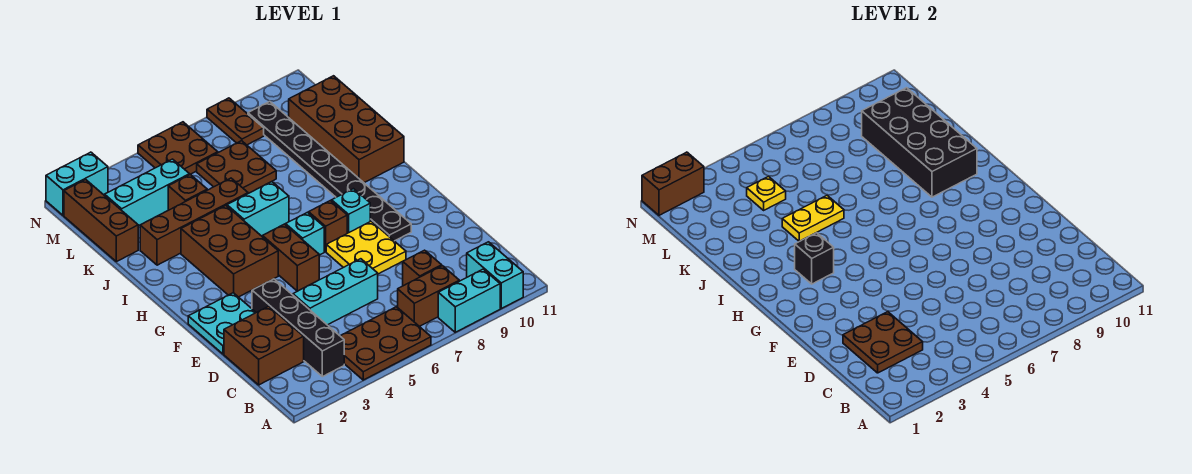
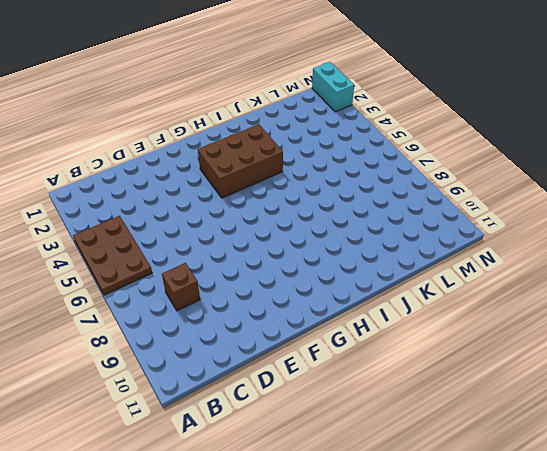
none -> cyan 1x2 brick [438,269,500,332]
none -> cyan 1x2 brick [467,242,523,309]
none -> black 1x4 brick [252,279,344,377]
none -> brown 1x2 brick [398,266,459,327]

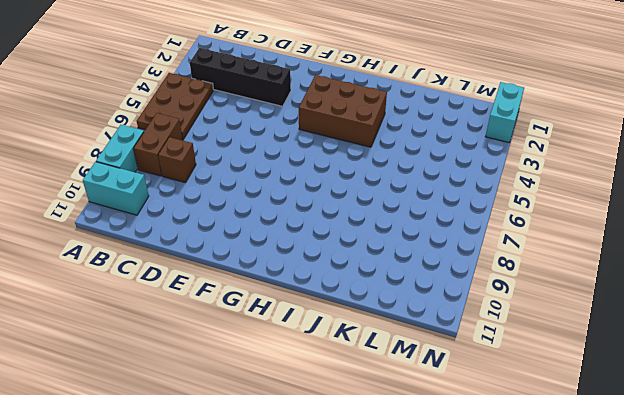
none -> brown 2x2 brick [224,306,304,385]
none -> cyan 1x3 brick [293,259,378,325]
none -> cyan 2x2 plate [188,293,256,354]
none -> yellow 2x2 plate [326,221,406,274]

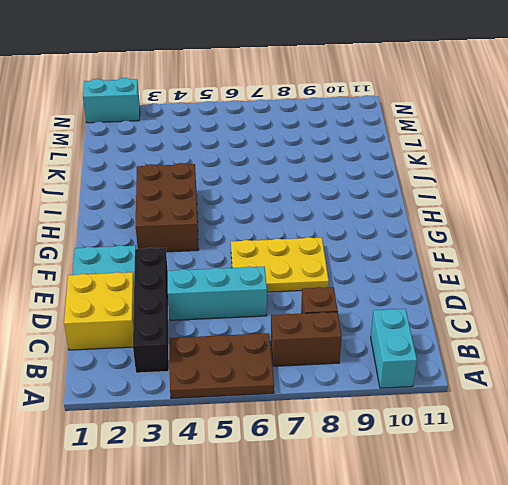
yellow 2x2 brick [64,272,134,350] -> brown 2x2 brick [224,306,304,385]
yellow 2x3 plate [231,237,329,292] -> yellow 2x2 plate [326,221,406,274]
none -> cyan 1x2 brick [438,269,500,332]
none -> brown 1x2 brick [263,224,319,291]
none -> black 1x8 plate [248,102,411,241]
none -> cyan 1x1 brick [286,212,324,255]

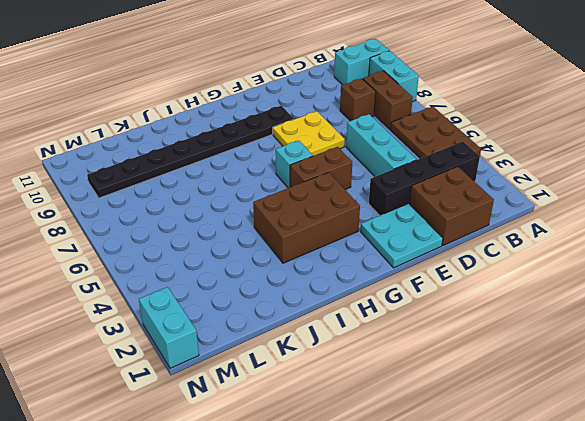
none -> brown 1x1 brick [309,201,347,252]
none -> cyan 1x1 brick [332,189,370,233]
none -> cyan 1x2 brick [227,182,289,236]
none -> brown 2x4 brick [289,76,404,183]

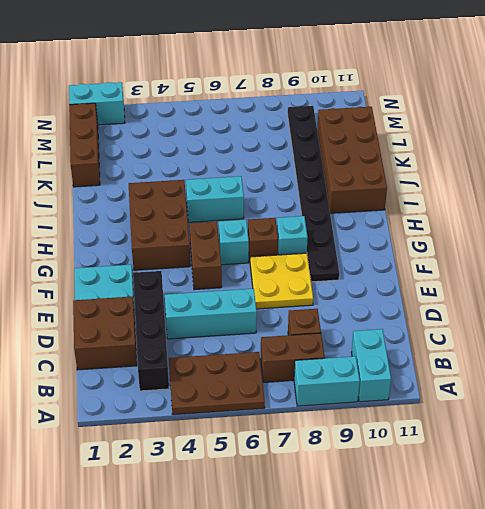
none -> brown 1x4 brick [140,178,248,265]
none -> brown 1x1 brick [168,175,207,210]
none -> brown 2x2 plate [197,141,276,193]
none -> cyan 1x3 brick [105,159,190,226]

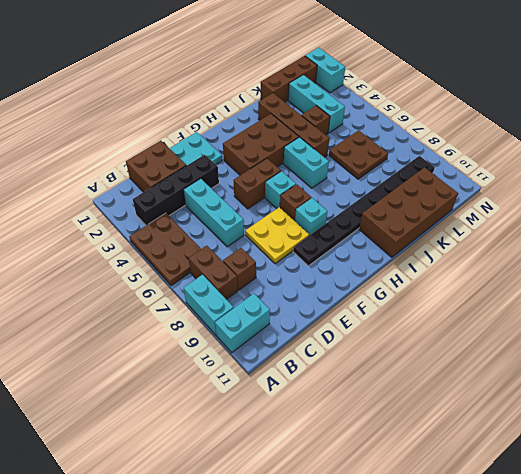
none -> brown 2x2 plate [138,122,218,174]
none -> brown 1x2 plate [207,98,264,145]
none -> brown 2x2 plate [843,312,923,373]
none -> black 1x1 brick [795,233,834,284]

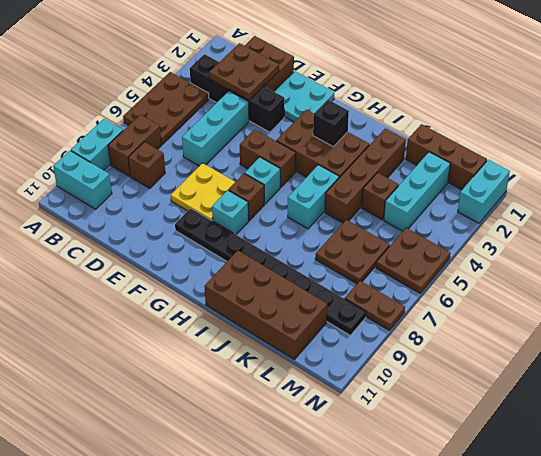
none -> black 2x4 brick [862,88,977,197]
none -> yellow 1x2 plate [782,196,844,241]
none -> yellow 1x1 plate [747,177,786,210]
none -> brown 1x2 brick [642,152,704,215]

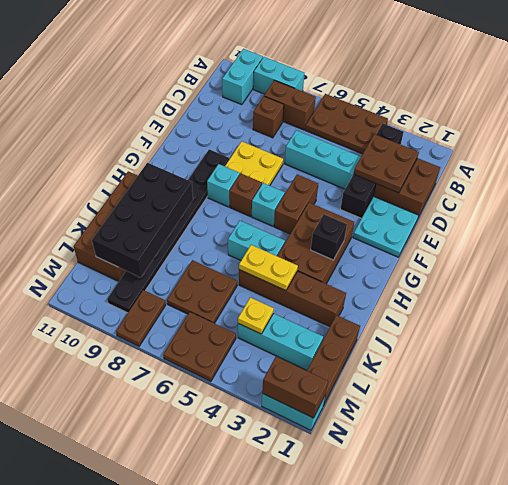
none -> brown 1x1 brick [168,175,207,210]

